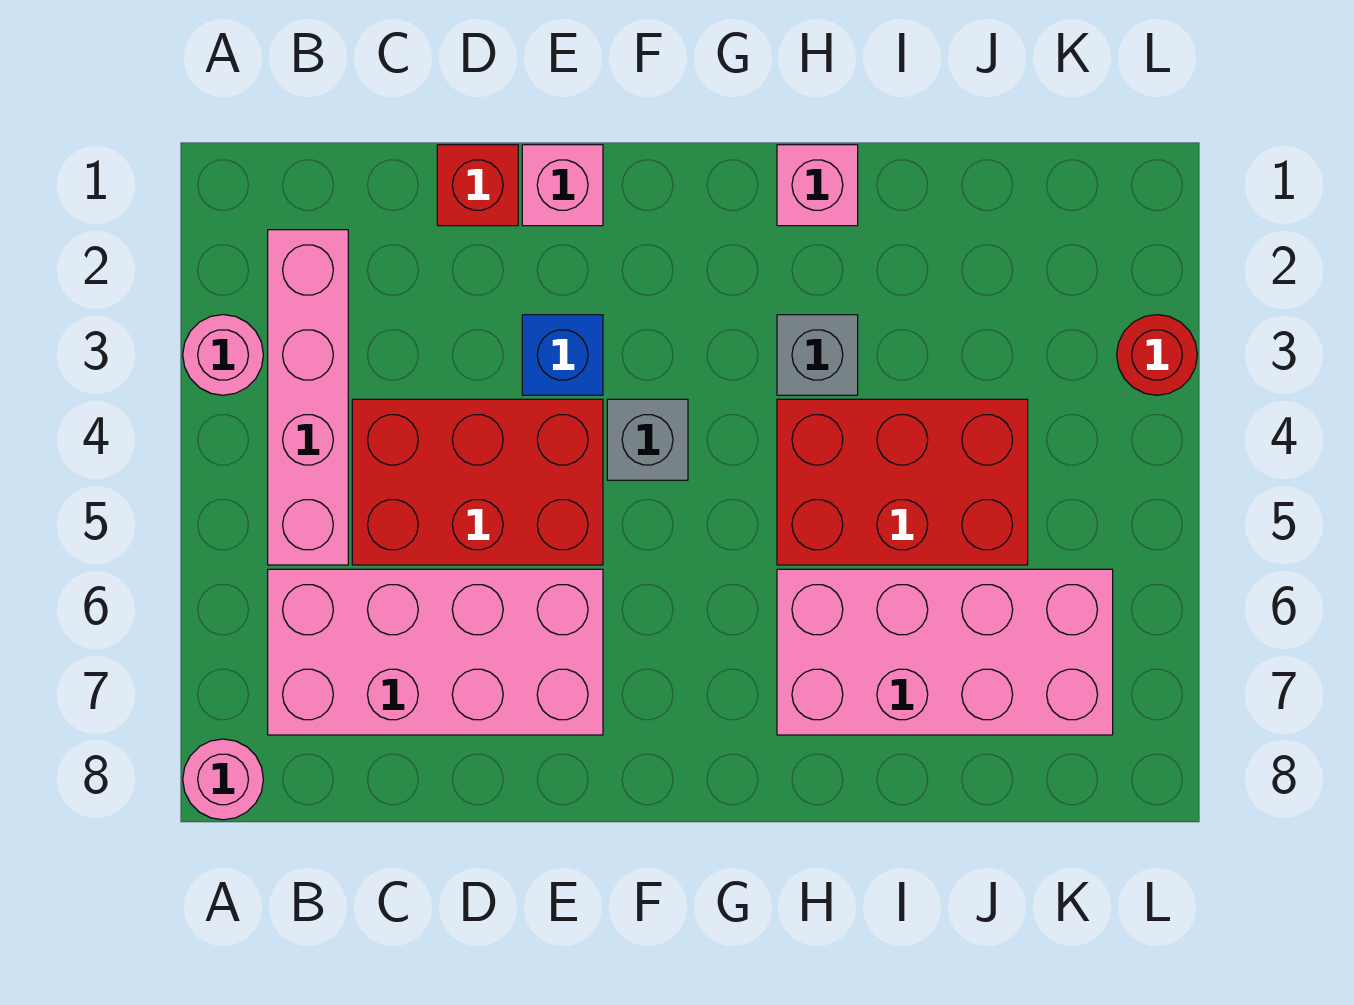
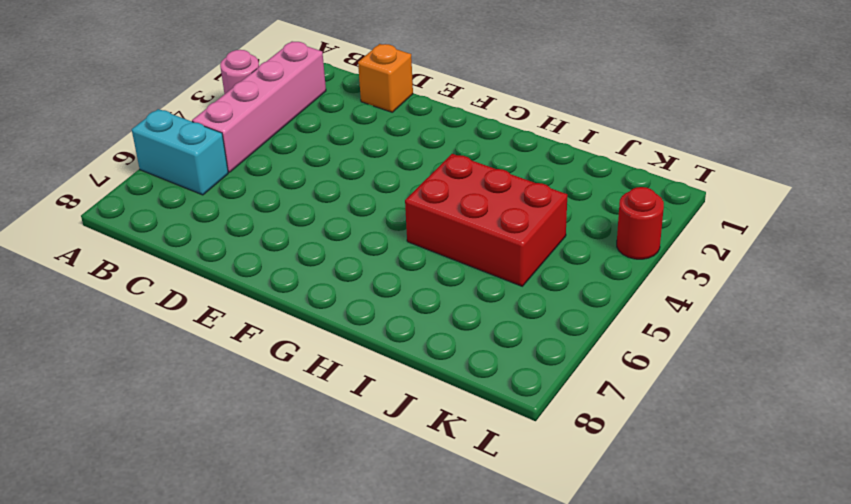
cyan 1x2 brick [132,109,228,195] -> pink 2x4 brick [268,569,603,735]
orange 1x1 brick [358,44,413,112] -> red 1x1 brick [437,145,518,226]
none -> pink 1x1 round brick [183,739,263,820]
none -> red 2x3 brick [352,399,603,565]
none -> pink 1x1 brick [522,145,603,226]

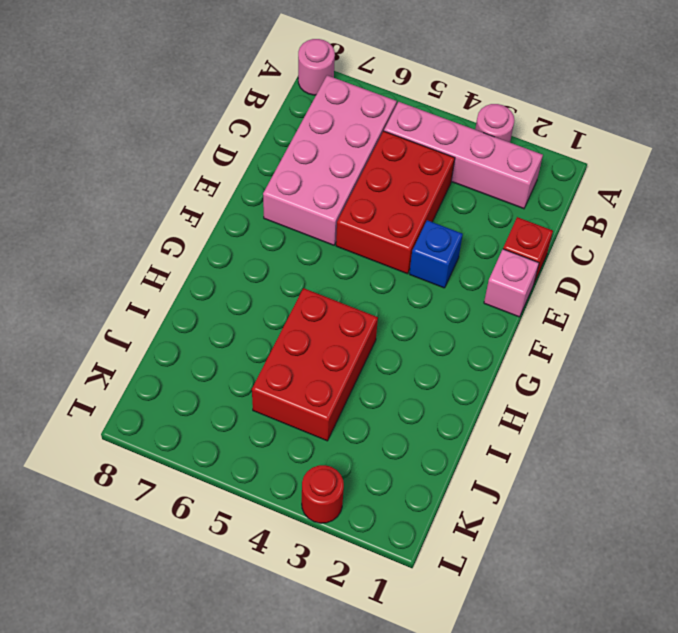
none -> grey 1x1 brick [607,399,688,480]
none -> pink 1x1 brick [777,145,858,226]
none -> grey 1x1 brick [777,315,858,395]

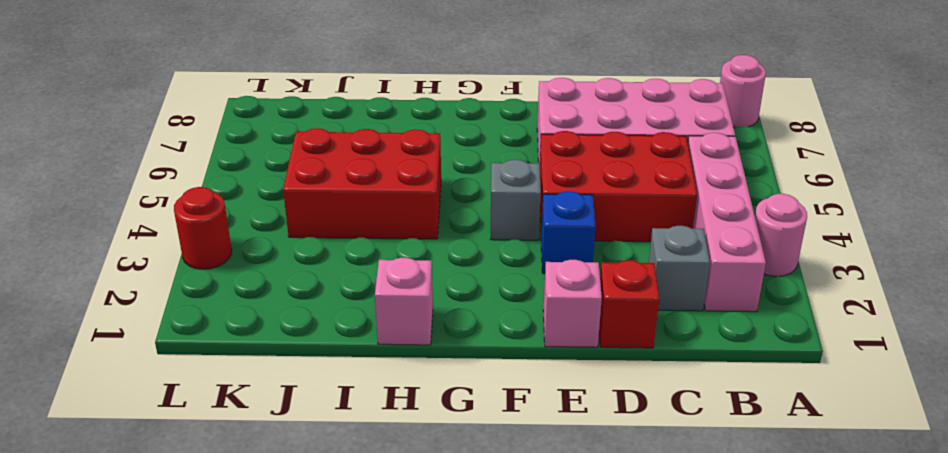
grey 1x1 brick [649,226,710,311] -> grey 1x1 brick moved to [777,315,858,395]
none -> pink 2x4 brick [777,569,1113,735]

